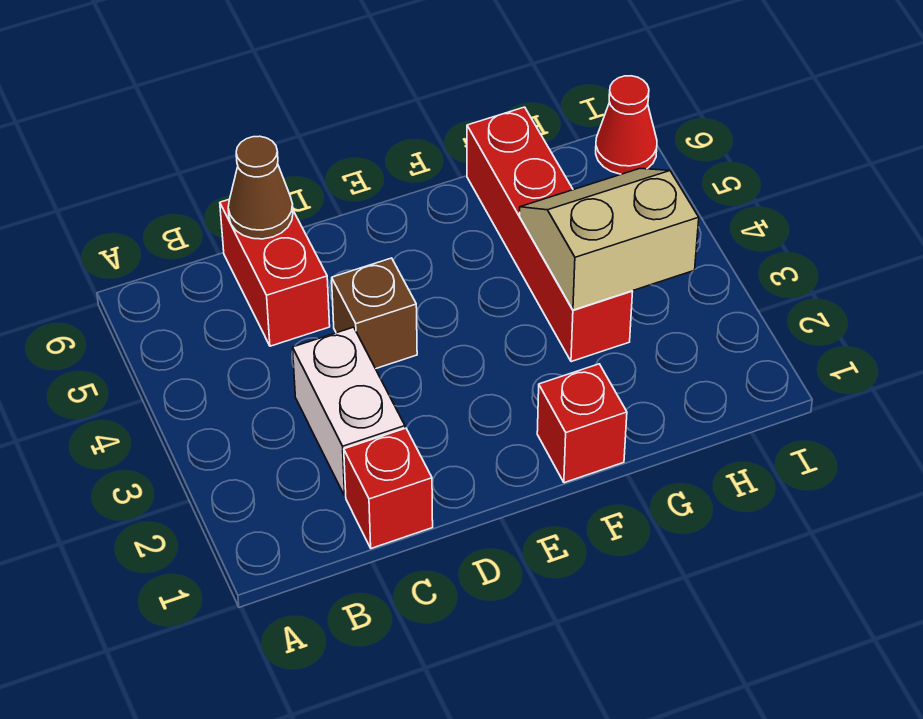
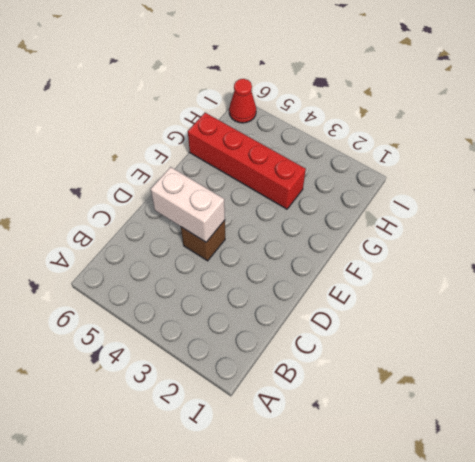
white 1x2 brick [151,167,225,242] -> white 1x2 brick moved to [293,327,405,496]
none -> red 1x1 brick [344,428,433,548]
none -> red 1x2 brick [220,199,330,346]

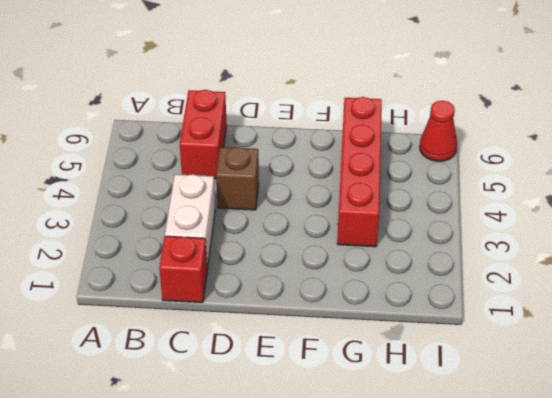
none -> red 1x1 brick [537,364,627,483]
none -> brown 1x1 cone [228,136,293,239]

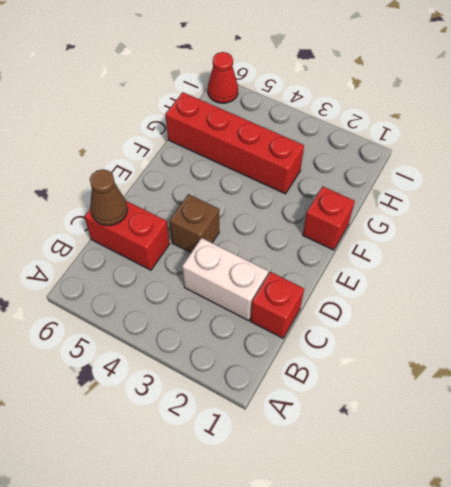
none -> tan 2x2 slope [520,169,699,310]

